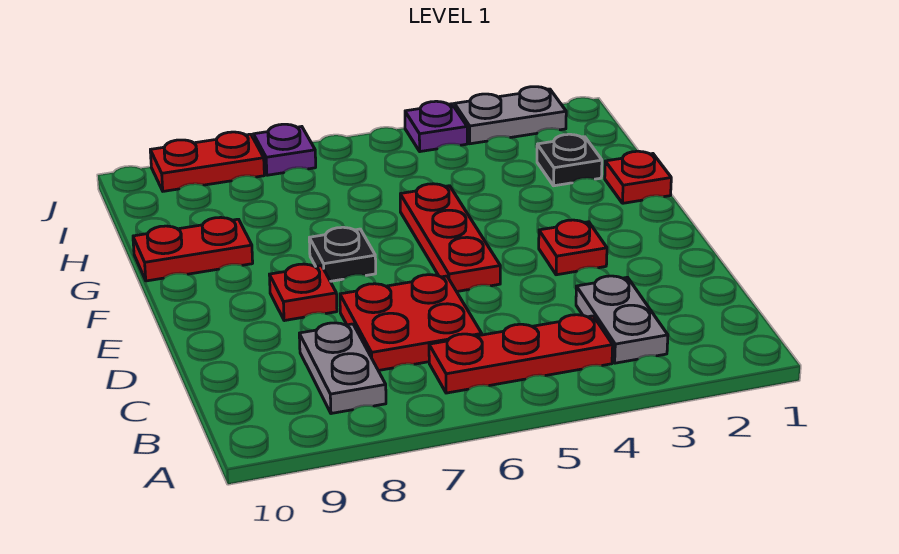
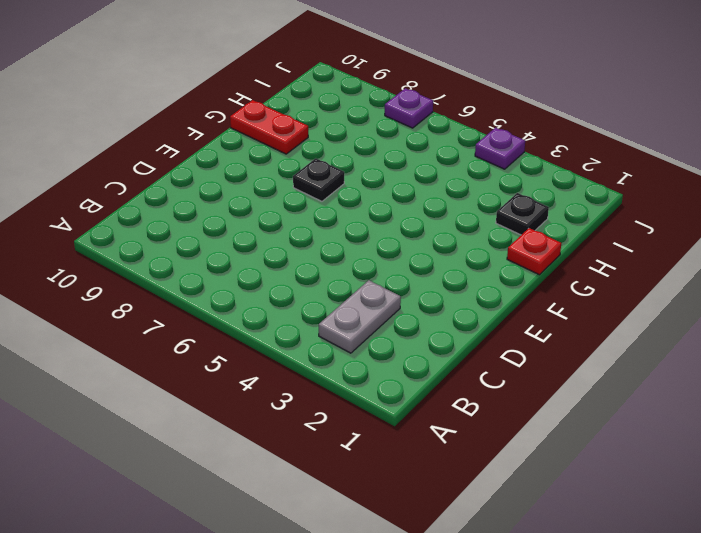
none -> red 1x3 plate [429,315,613,393]
none -> grey 1x2 plate [299,323,386,414]
none -> red 2x2 plate [340,275,482,371]

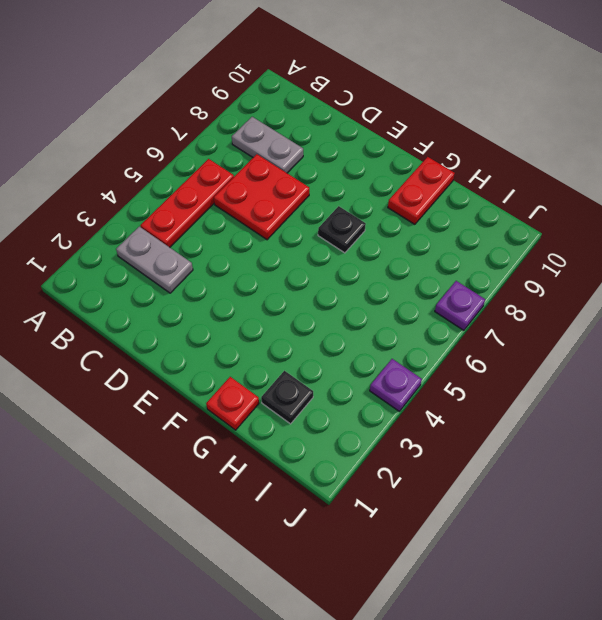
none -> red 1x1 plate [539,220,607,275]
none -> red 1x3 plate [400,184,500,292]
none -> red 1x1 plate [269,264,337,321]

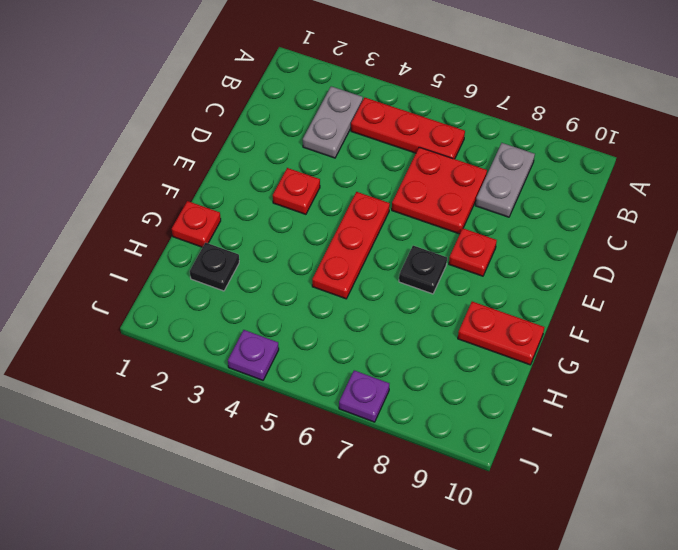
none -> grey 1x2 plate [454,87,566,144]
none -> red 1x2 plate [150,132,264,191]

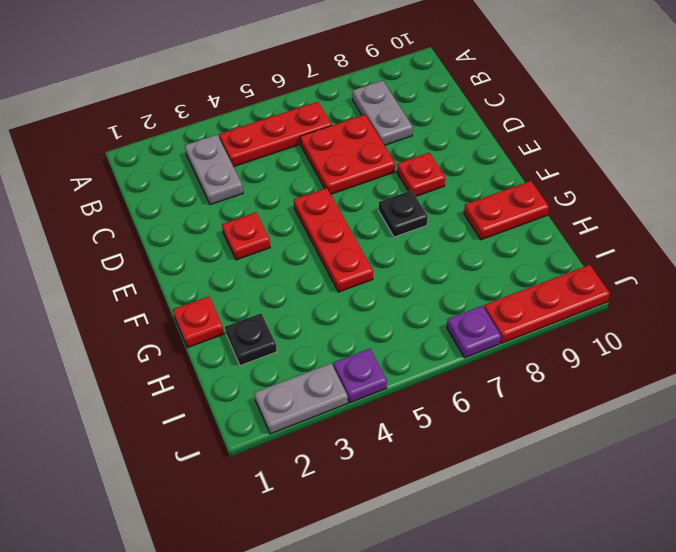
red 1x3 plate [484,265,610,343] -> red 1x2 plate [150,132,264,191]

